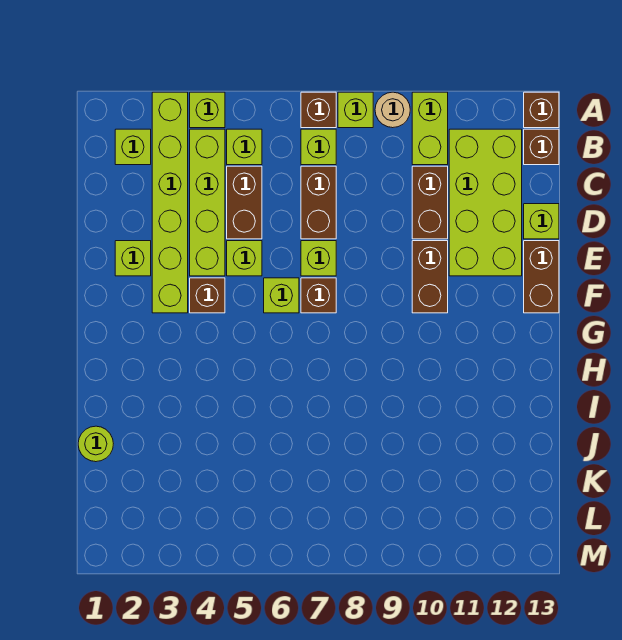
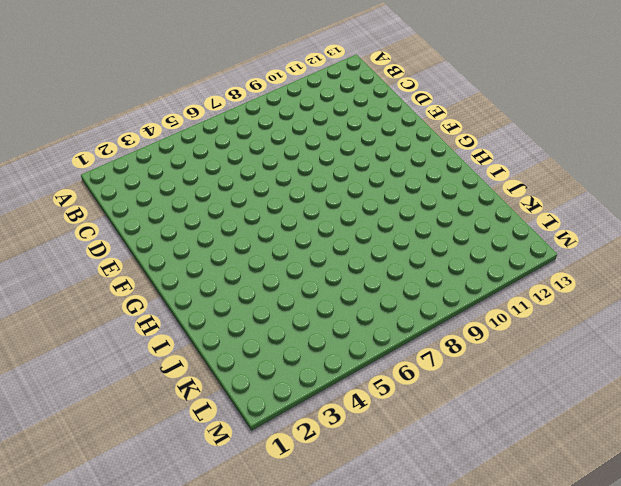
none -> lime 1x6 brick [152,92,188,313]
none -> lime 1x1 brick [190,92,225,128]
none -> brown 1x1 brick [301,92,336,128]

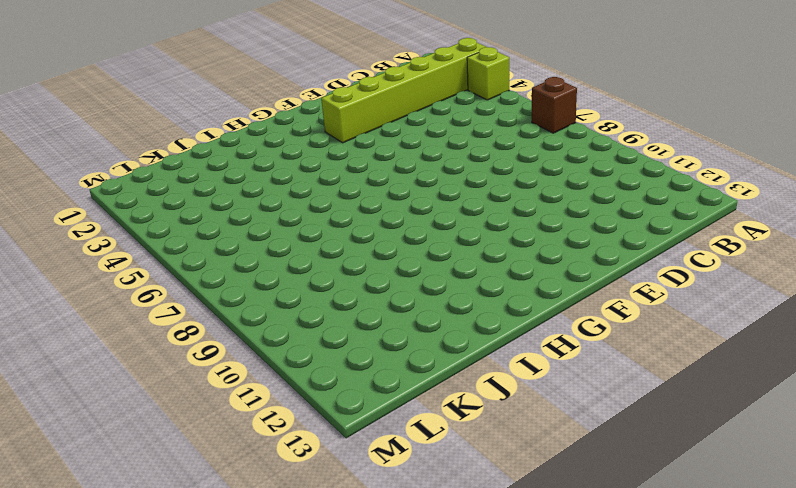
none -> lime 1x1 brick [338,92,373,128]
none -> tan 1x1 round brick [375,92,410,128]
none -> lime 1x2 brick [412,92,448,165]

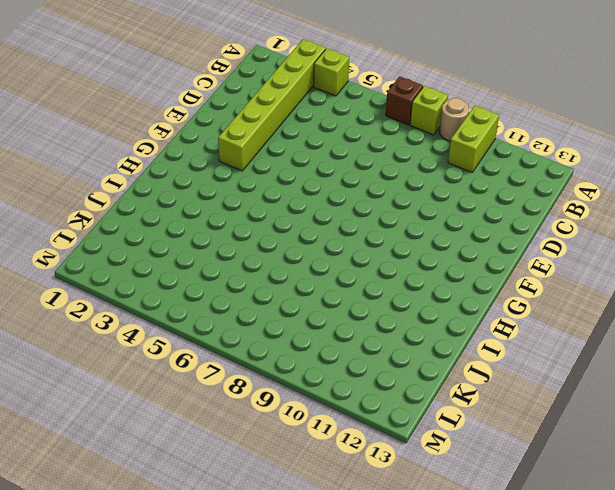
none -> brown 1x1 brick [524,92,559,128]
none -> lime 1x1 brick [115,129,151,165]
none -> lime 1x4 brick [190,129,225,276]

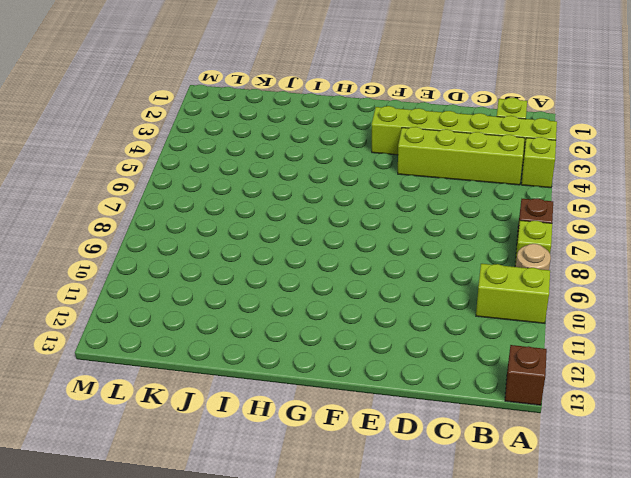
none -> lime 1x1 brick [227,129,262,165]
none -> lime 1x1 brick [301,129,336,165]
none -> lime 2x4 brick [449,129,522,276]

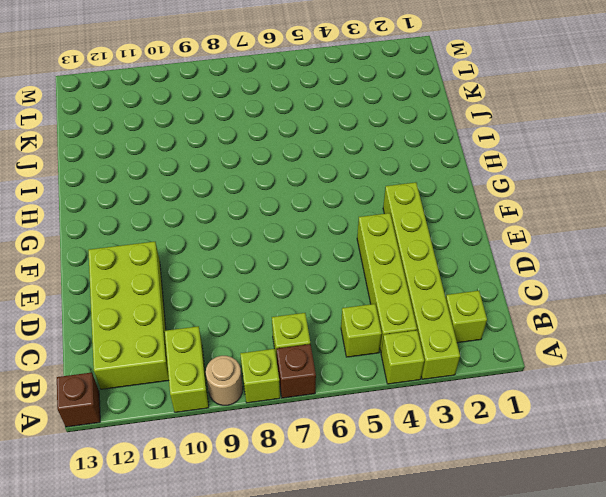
none -> brown 1x1 brick [524,129,559,165]
none -> brown 1x2 brick [227,166,262,239]
none -> brown 1x2 brick [301,166,336,239]

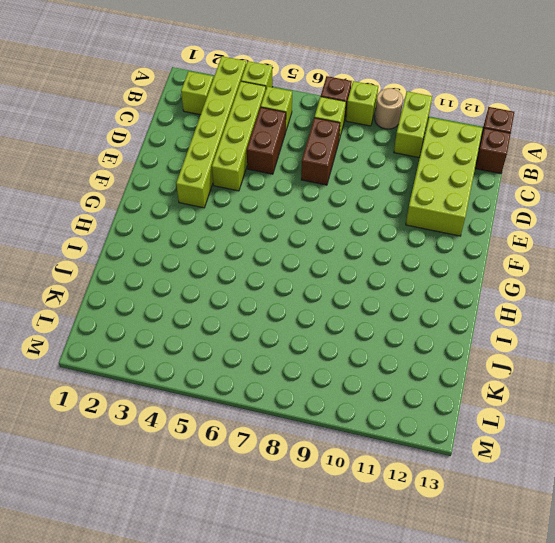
none -> brown 1x2 brick [412,166,448,239]
none -> lime 1x1 brick [524,204,559,239]
none -> lime 1x1 brick [115,241,151,276]

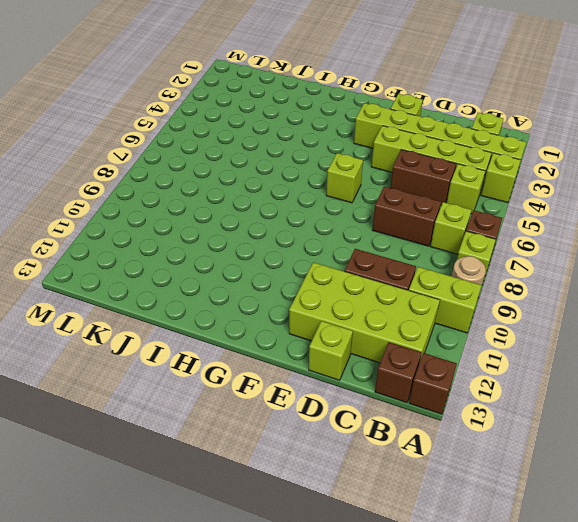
none -> lime 1x1 brick [227,241,262,276]
none -> lime 1x1 brick [301,241,336,276]
none -> brown 1x2 brick [412,241,448,313]

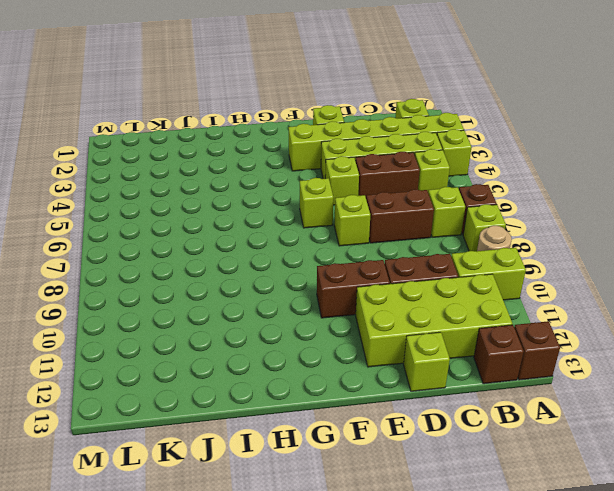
none -> brown 1x2 brick [524,241,559,313]
none -> brown 1x1 brick [190,278,225,313]
none -> brown 1x1 brick [301,278,336,313]

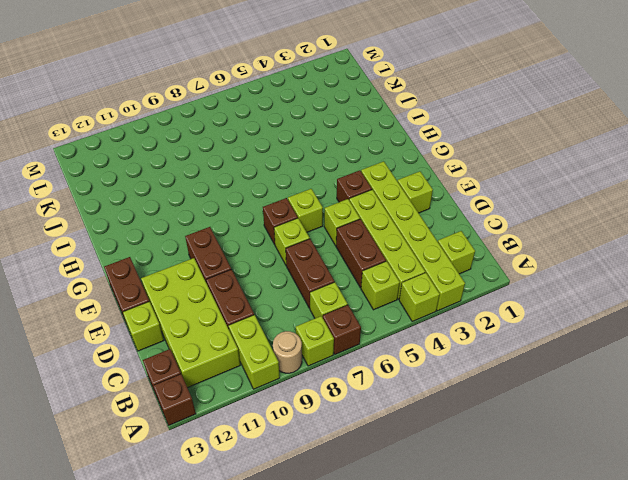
none -> lime 1x1 round brick [78,426,113,462]

